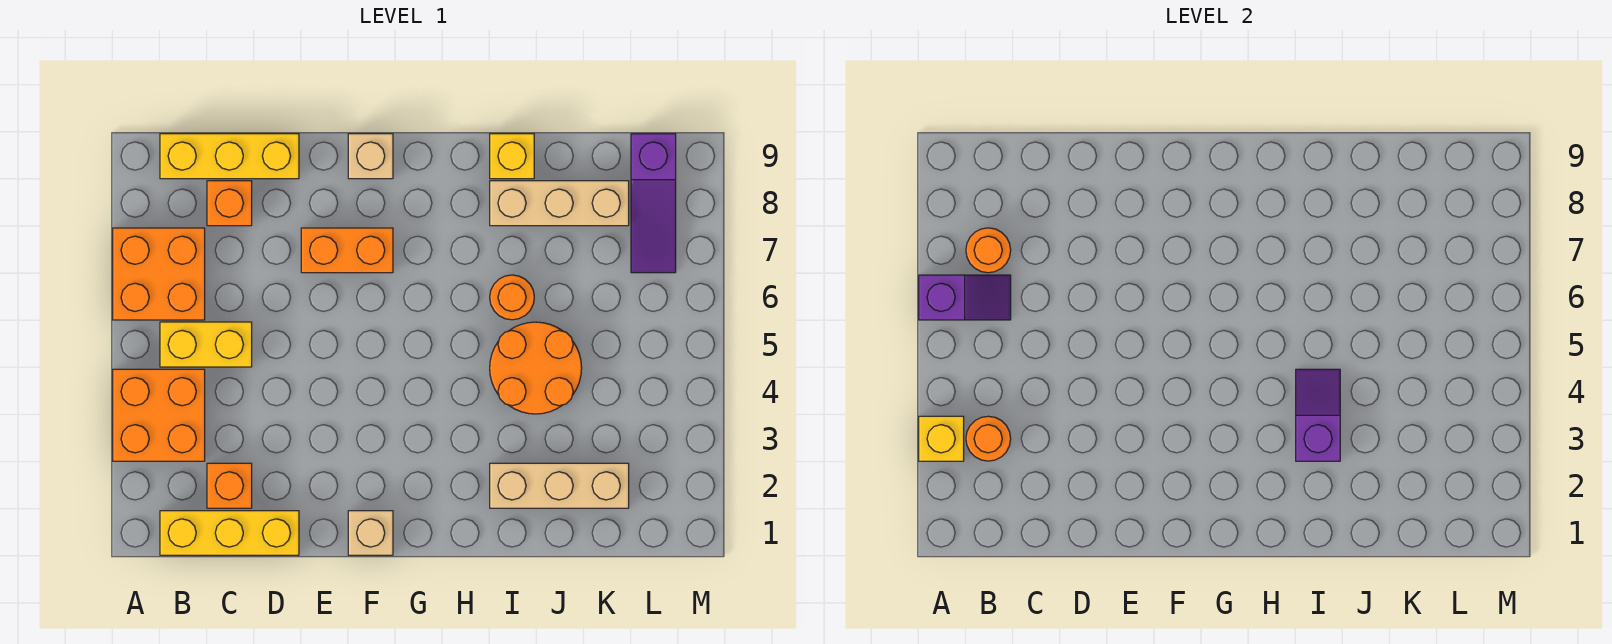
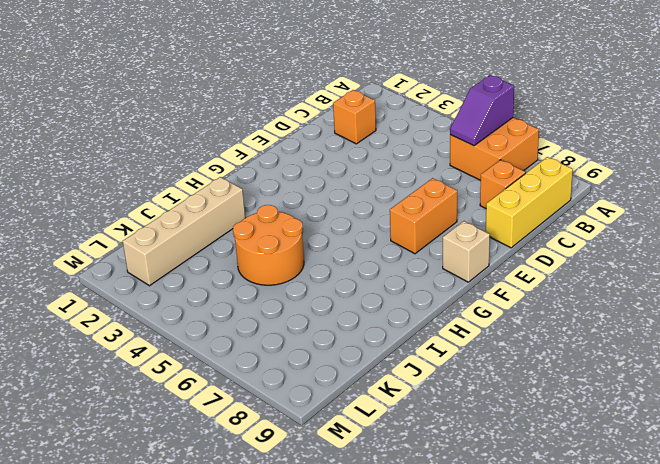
tan 1x4 brick [123,177,245,286] -> tan 1x3 brick [490,463,629,508]
none -> orange 2x2 brick [113,369,205,461]
none -> yellow 1x3 brick [160,511,299,555]
none -> yellow 1x2 brick [160,322,252,367]

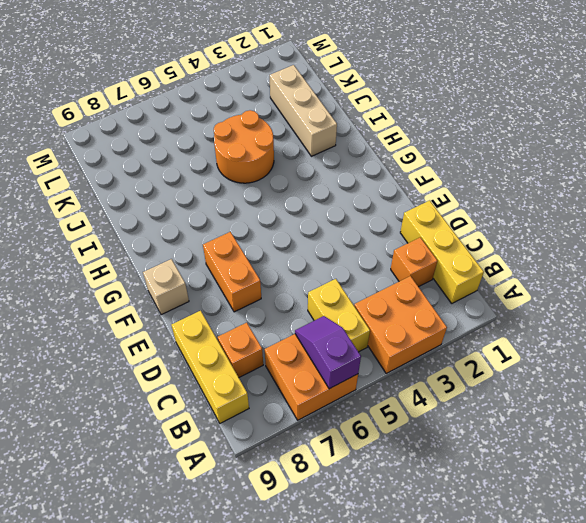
none -> tan 1x1 brick [348,511,393,555]
none -> orange 1x1 round brick [490,275,534,320]
none -> tan 1x3 brick [490,181,629,226]

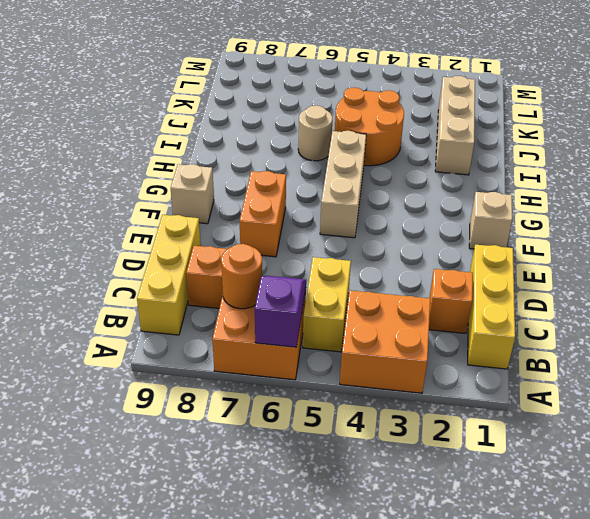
tan 1x3 brick [320,131,366,238] -> tan 1x3 brick moved to [490,181,629,226]
tan 1x1 round brick [298,106,332,161] -> orange 1x1 round brick [490,275,534,320]
none -> yellow 1x1 brick [490,134,534,179]
none -> purple 1x3 slope [631,134,676,273]
none -> yellow 1x1 brick [919,416,964,461]

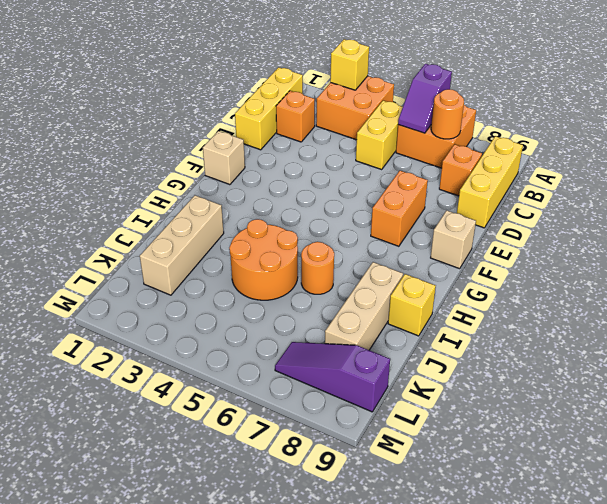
none -> orange 1x1 round brick [966,416,1011,461]
none -> purple 1x2 slope [1296,369,1340,461]

